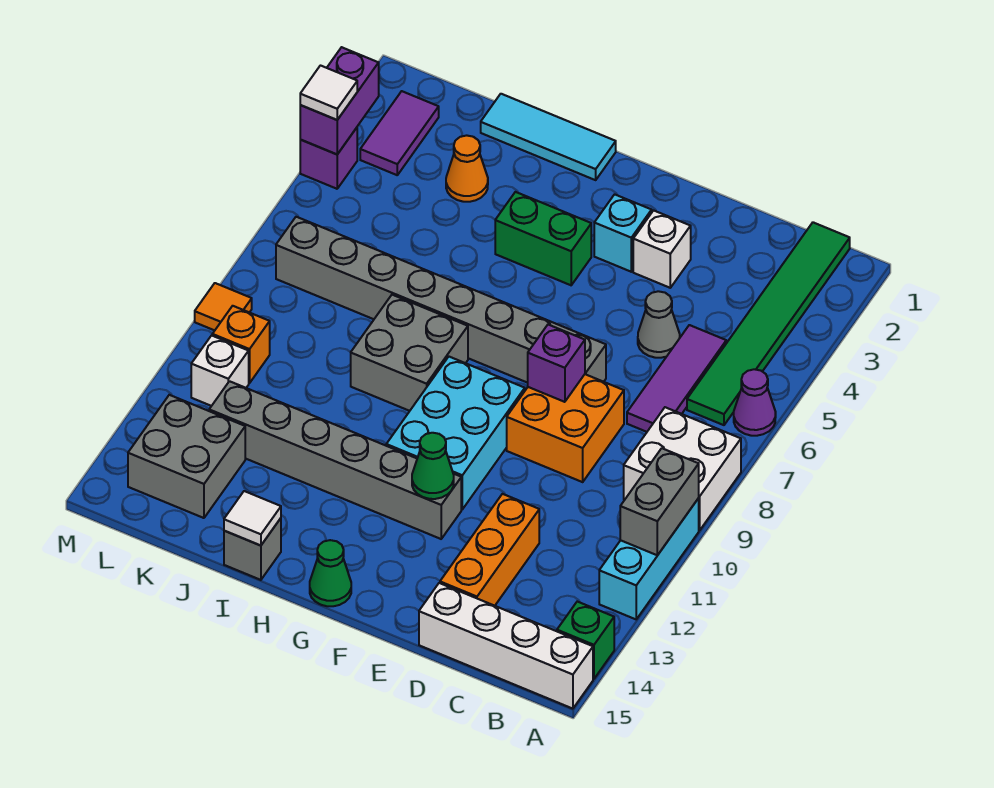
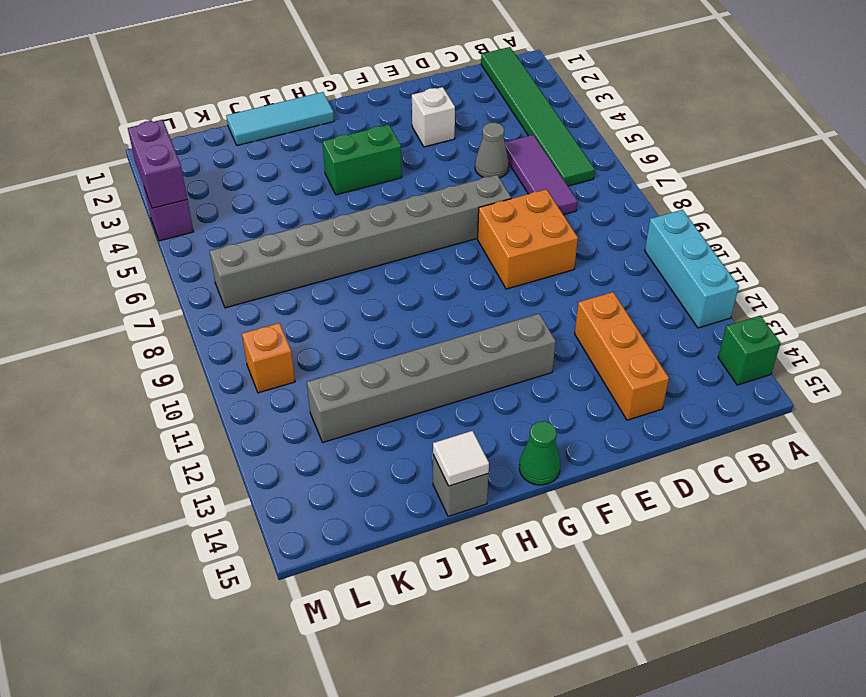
none -> purple 1x1 cone [734,369,776,436]
none -> white 2x2 brick [624,407,741,530]
none -> white 1x4 brick [419,583,593,709]
none -> cyan 1x1 brick [594,194,652,272]

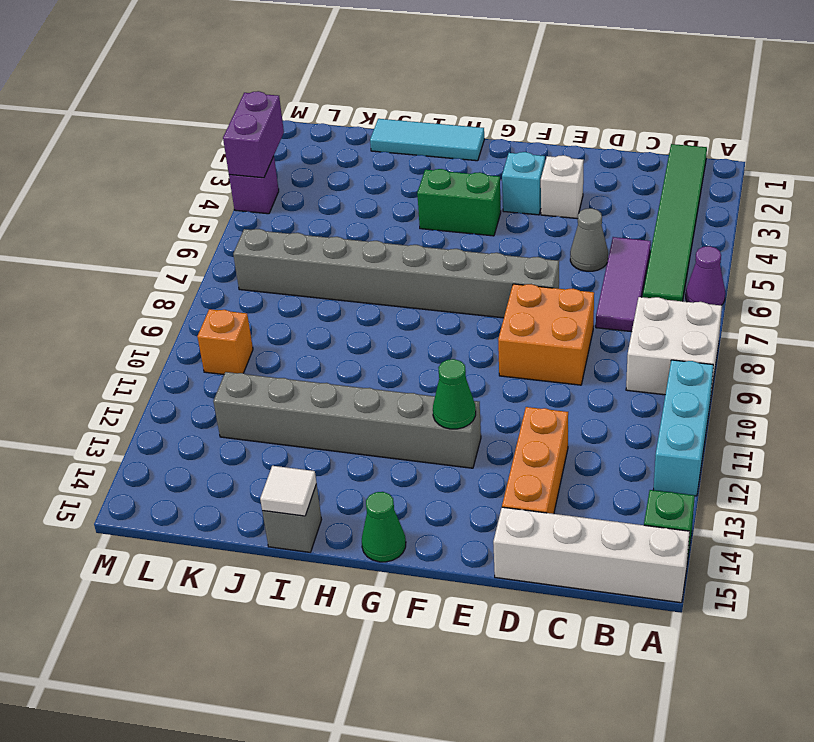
none -> cyan 2x3 brick [386,357,525,509]
none -> grey 2x2 brick [351,295,468,411]
none -> orange 1x1 cone [446,135,488,202]
none -> grey 2x2 brick [128,395,245,518]

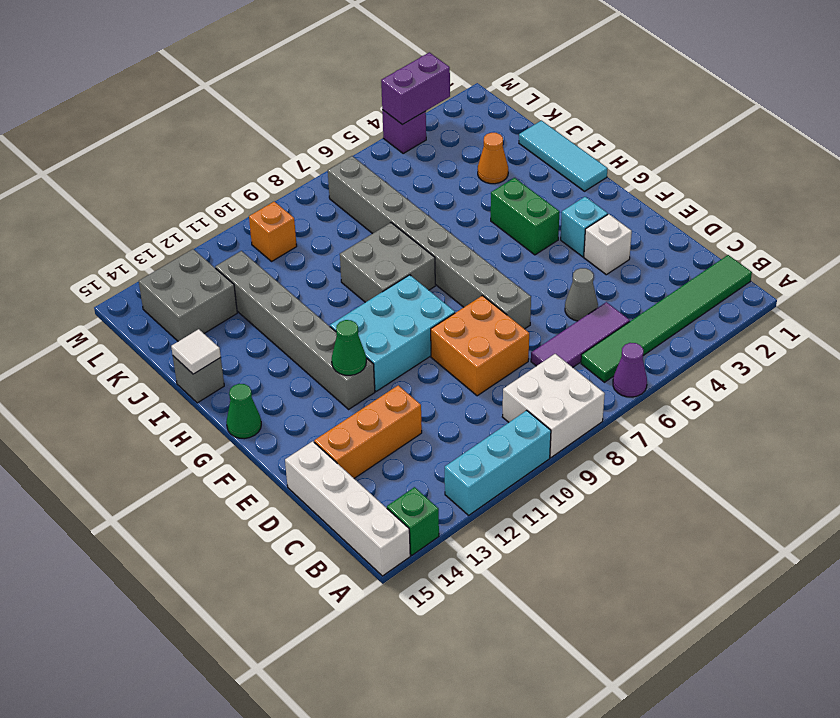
none -> purple 1x2 tile [360,91,439,175]
none -> white 1x1 brick [191,335,249,406]
none -> orange 1x1 tile [195,283,252,330]
none -> grey 1x2 brick [620,448,699,555]

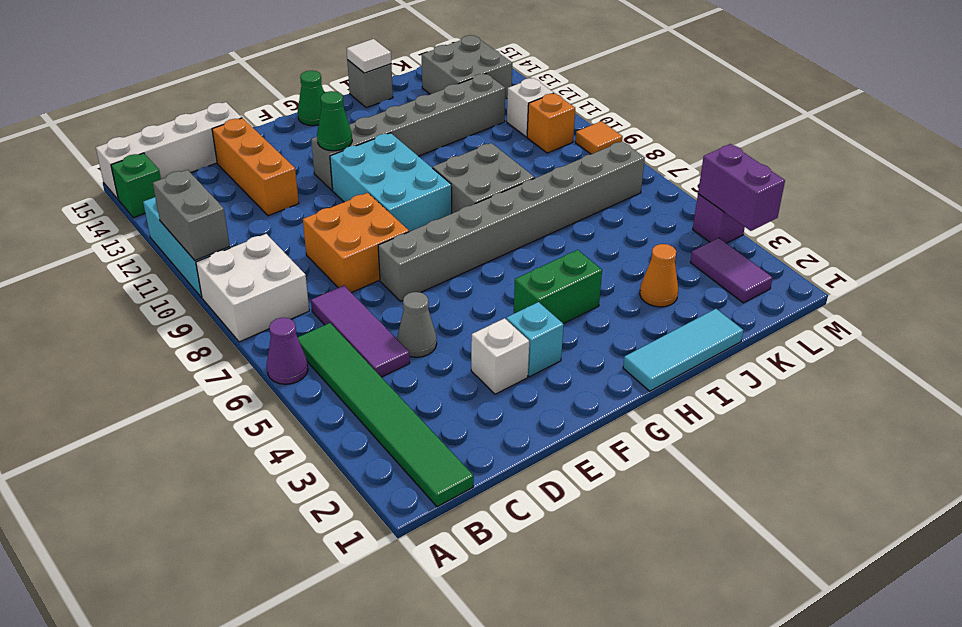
none -> purple 1x1 brick [528,325,585,402]
none -> white 1x1 tile [300,66,357,120]

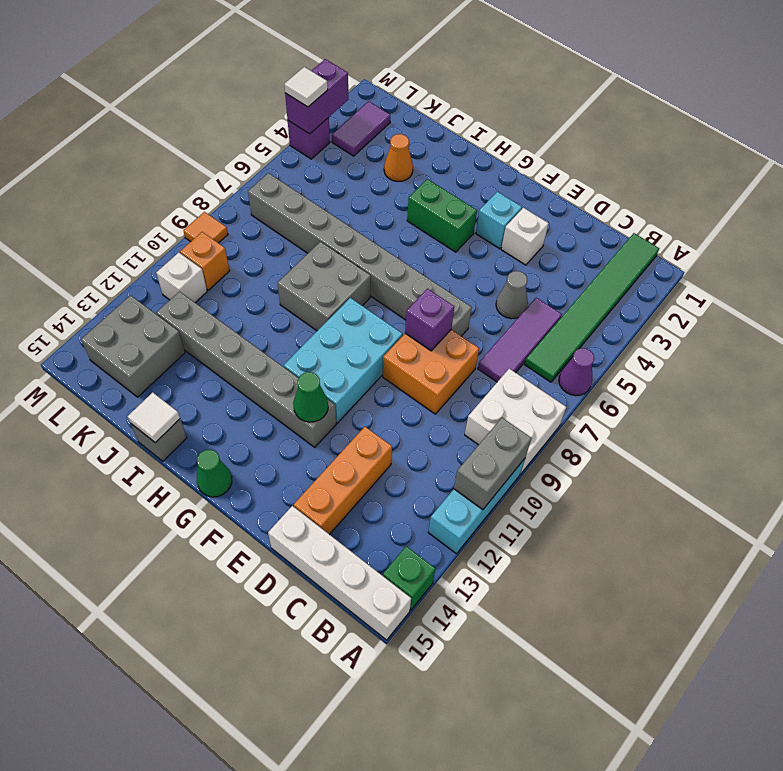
none -> cyan 1x3 tile [481,94,616,180]

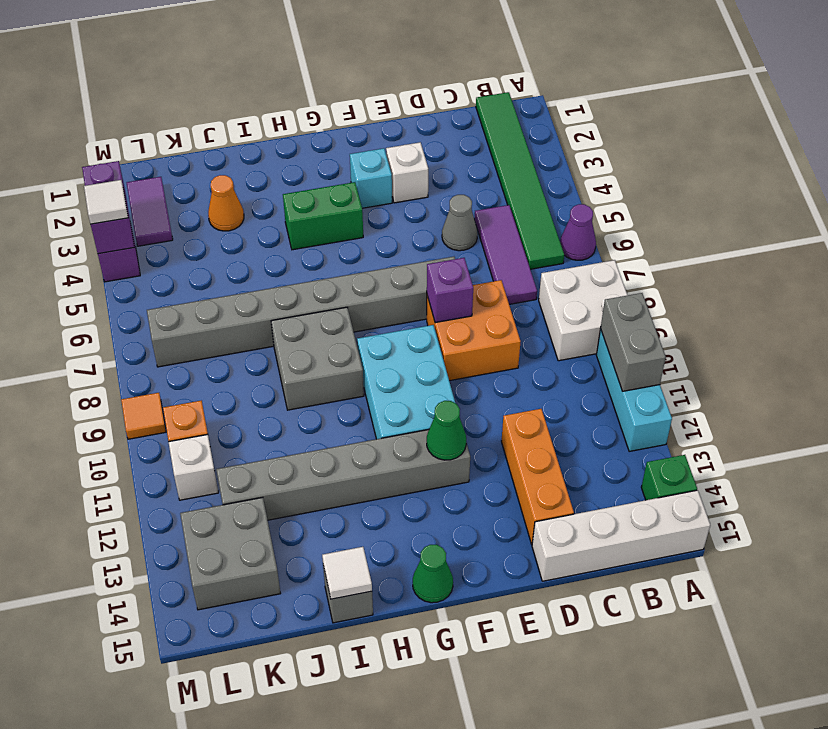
none -> cyan 1x3 tile [481,94,616,180]

